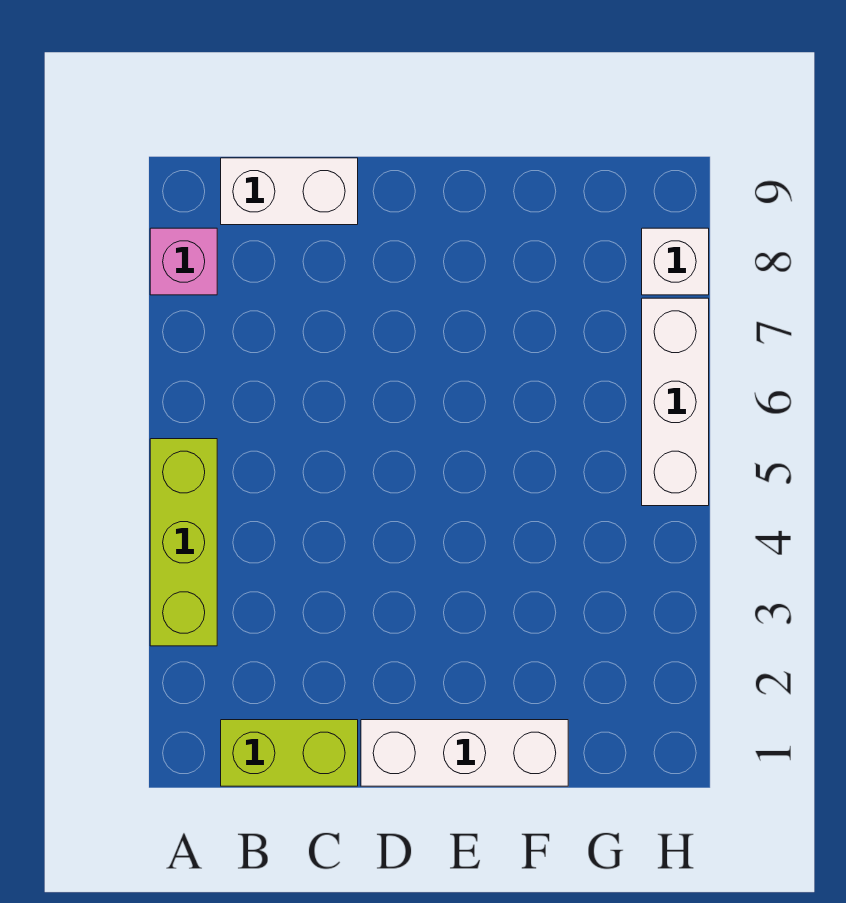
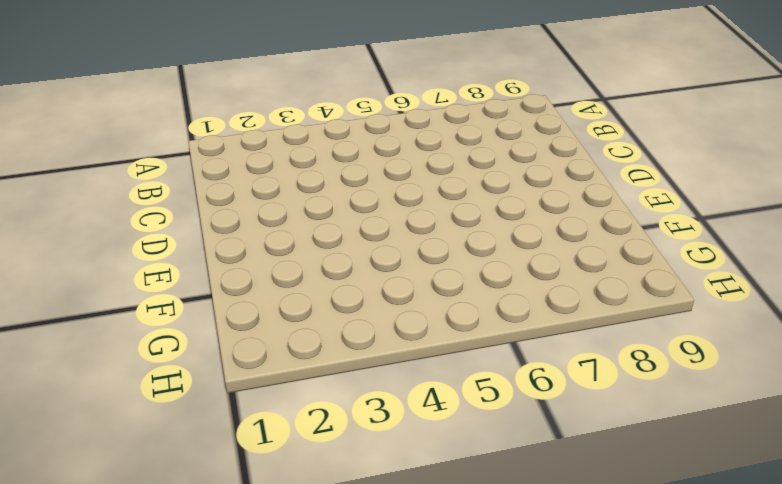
none -> lime 1x3 brick [150,439,217,646]
none -> pink 1x1 brick [150,228,217,295]

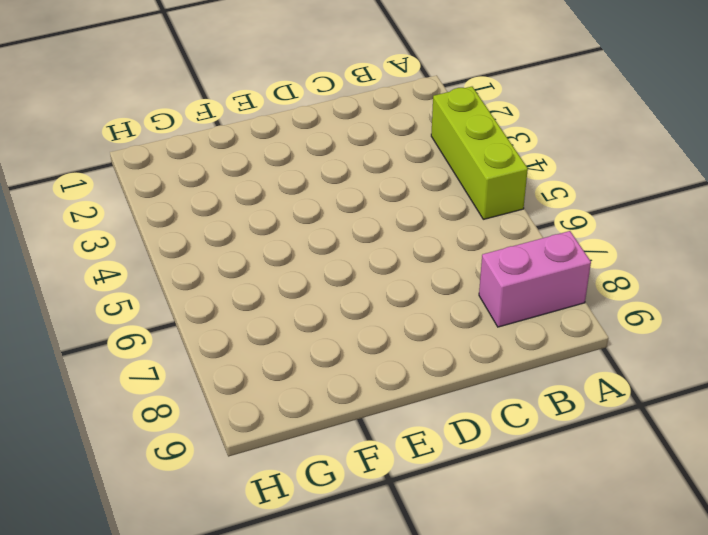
pink 1x2 brick [479,231,591,327] -> pink 1x1 brick [150,228,217,295]
none -> lime 1x2 brick [221,720,358,786]
none -> white 1x2 brick [221,158,358,225]

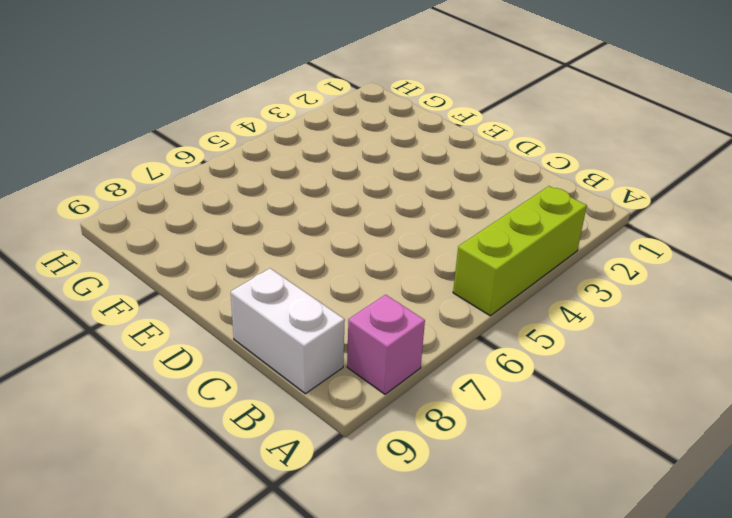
none -> lime 1x2 brick [221,720,358,786]
none -> white 1x3 brick [361,720,568,786]

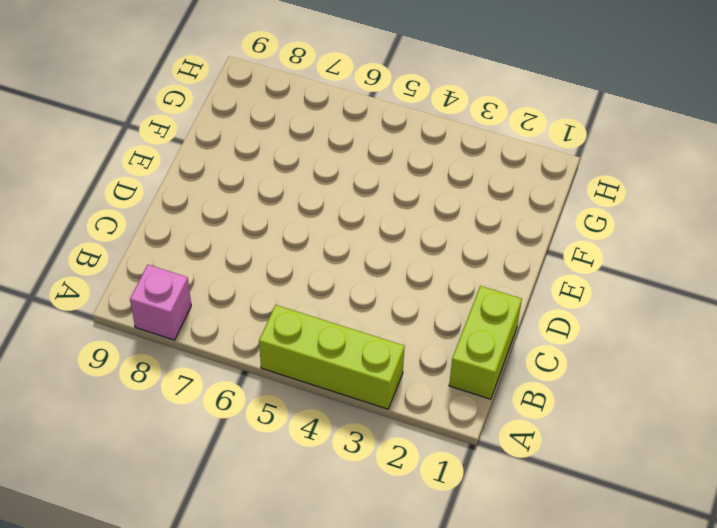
none -> white 1x2 brick [221,158,358,225]
none -> white 1x3 brick [361,720,568,786]

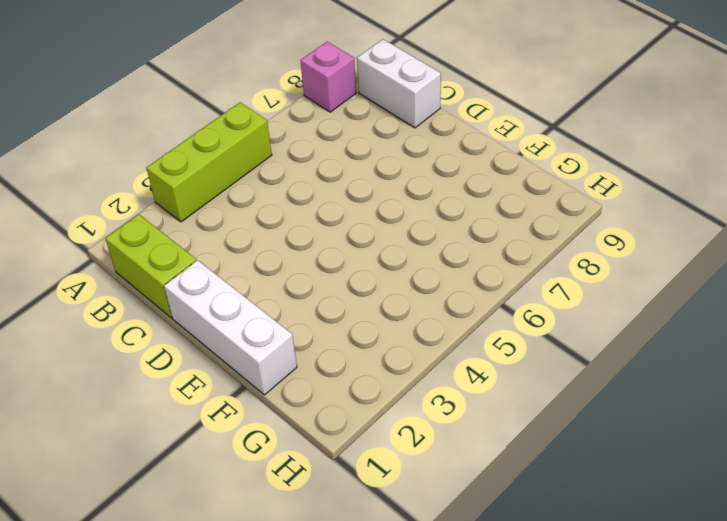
none -> white 1x3 brick [642,298,709,506]
none -> white 1x1 brick [642,228,709,295]

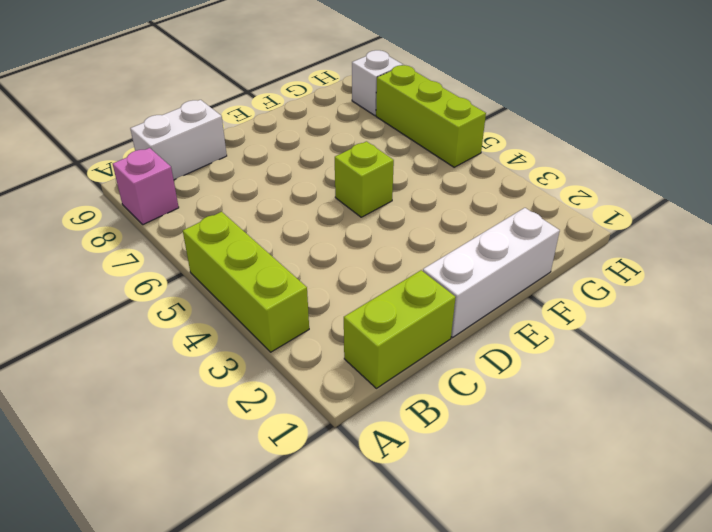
lime 1x1 brick [335,141,394,217] -> none
lime 1x3 brick [376,65,486,167] -> white 1x3 brick [642,298,709,506]

